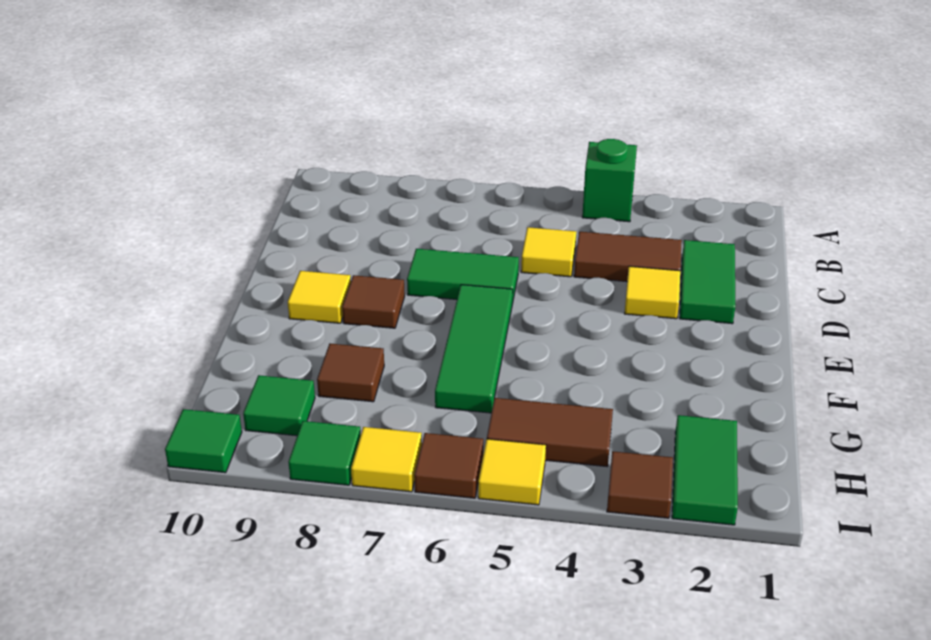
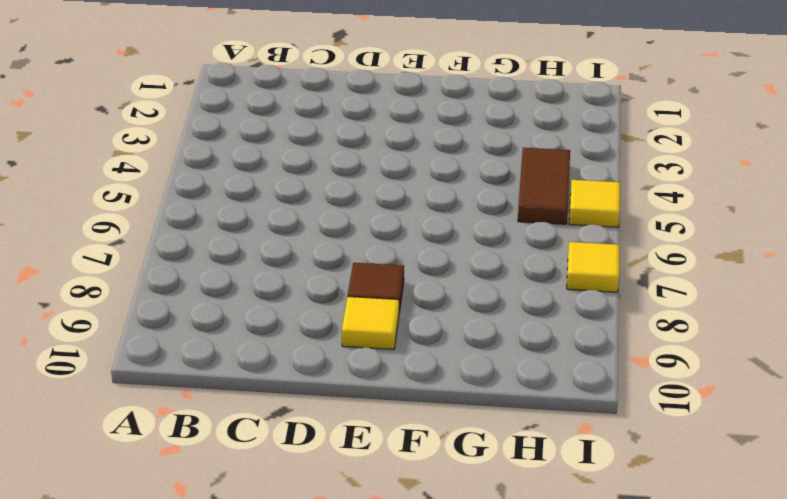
none -> green 1x1 brick [582,139,637,222]
none -> green 1x2 tile [680,240,736,324]
none -> brown 1x2 tile [574,232,682,282]

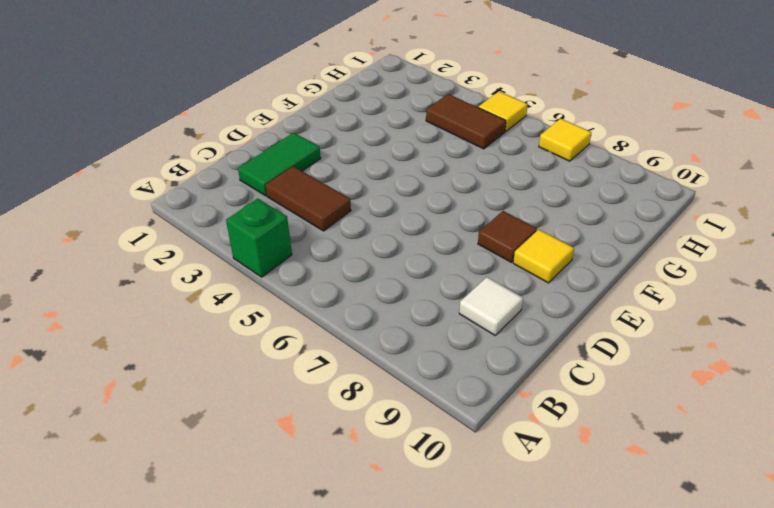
white 1x1 tile [459,277,523,335] -> none
none -> yellow 1x1 tile [521,227,576,277]
none -> yellow 1x1 tile [624,266,680,319]
none -> green 1x2 tile [407,249,519,303]

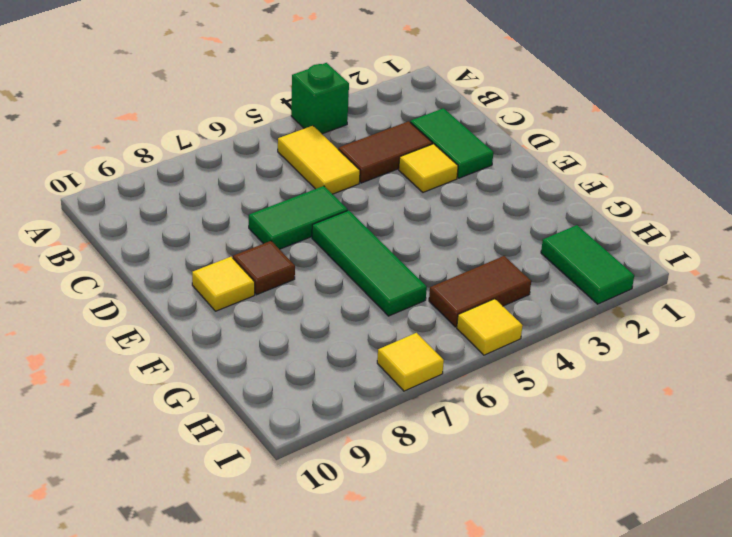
yellow 1x2 tile [278,126,360,194] -> yellow 1x1 tile [521,227,576,277]
none -> brown 1x1 tile [317,344,384,402]
none -> green 1x1 tile [243,375,315,436]
none -> brown 1x1 tile [607,451,673,518]

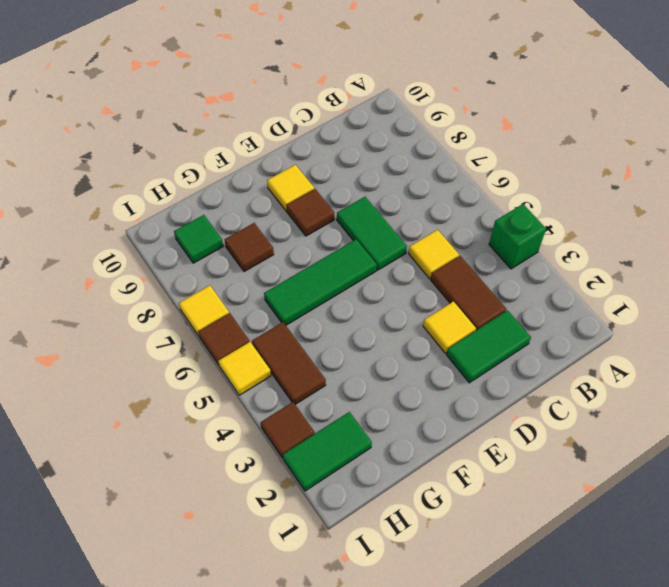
none -> green 1x1 tile [288,421,361,485]
none -> green 1x1 tile [165,409,242,473]

